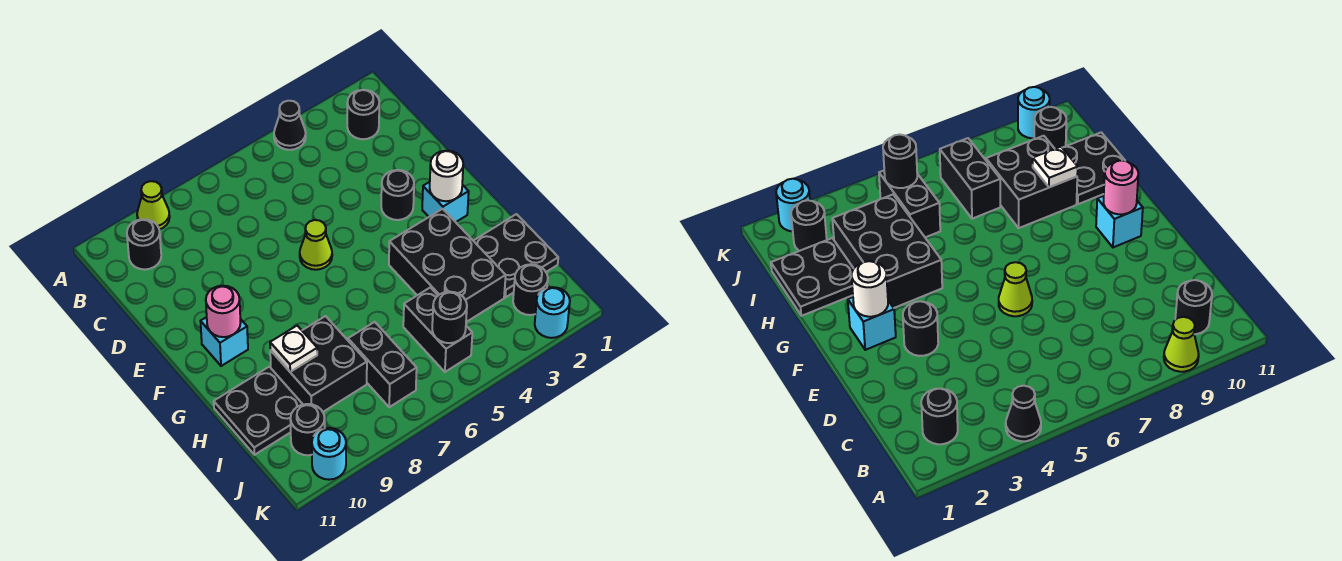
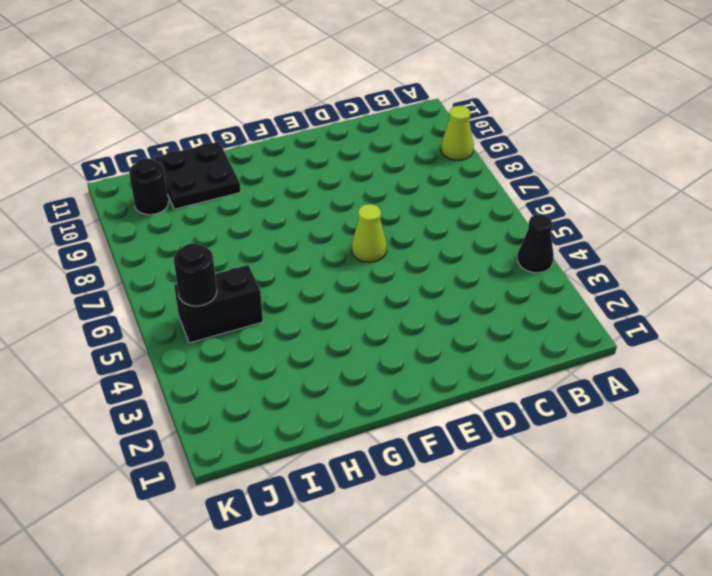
none -> black 1x1 round brick [347,90,379,139]
none -> black 1x1 round brick [127,219,161,270]
none -> black 1x1 round brick [381,170,414,220]

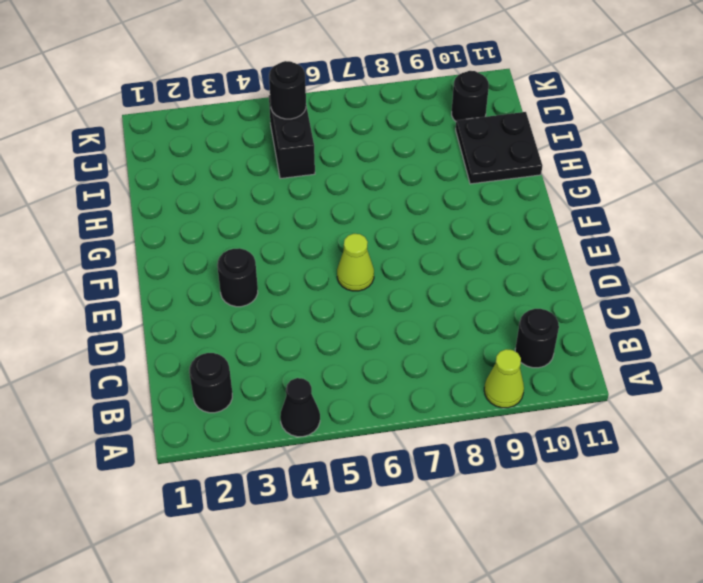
none -> cyan 1x1 brick [422,182,469,222]
none -> cyan 1x1 brick [201,317,248,366]
none -> black 2x3 brick [389,209,506,322]

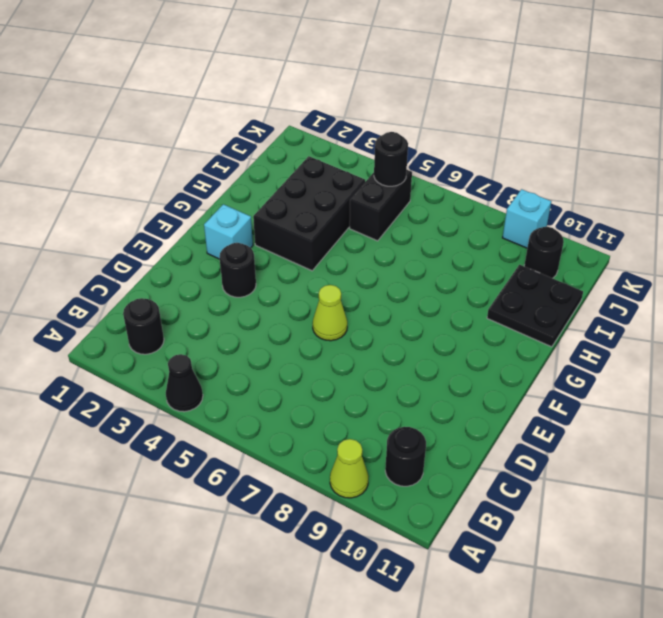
cyan 1x1 brick [503,189,551,248] -> cyan 1x1 brick moved to [201,317,248,366]
none -> black 2x2 plate [474,214,558,297]
none -> black 2x2 brick [270,316,367,412]
none -> black 1x2 brick [348,322,417,407]

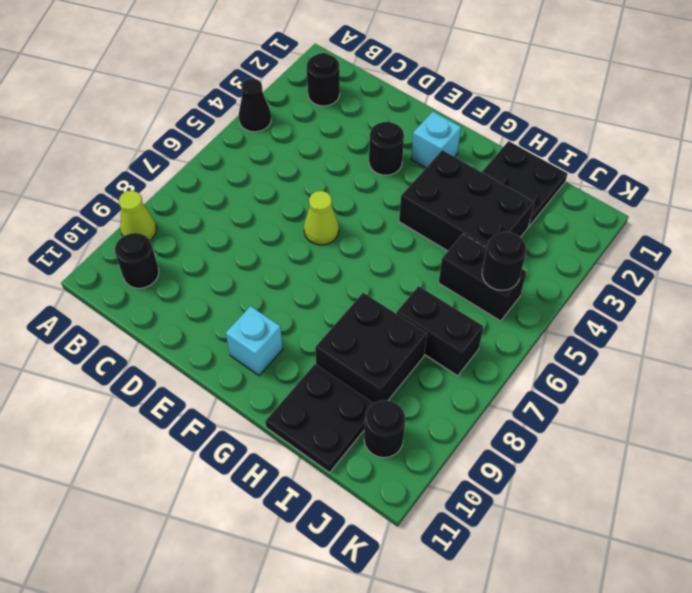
none -> black 1x1 round brick [513,264,548,315]
none -> cyan 1x1 round brick [535,287,570,338]
none -> cyan 1x1 round brick [312,428,346,480]

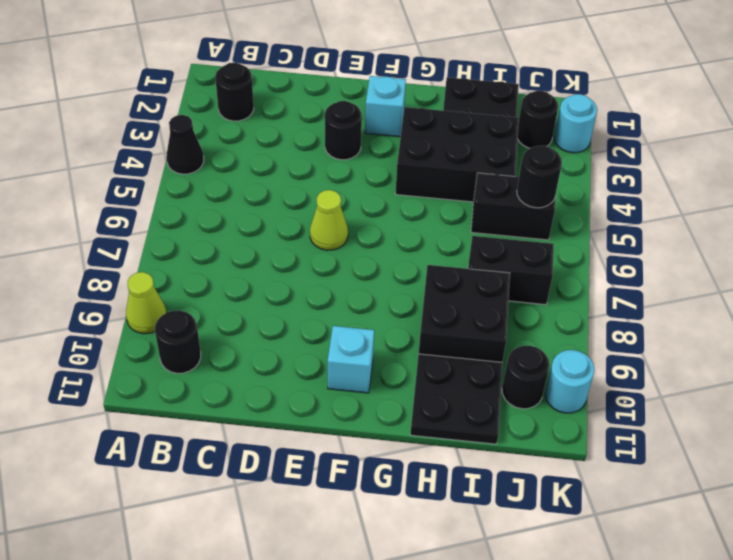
none -> white 1x1 round brick [430,151,463,201]
none -> pink 1x1 round brick [206,286,241,337]
none -> white 1x1 plate [270,326,317,372]

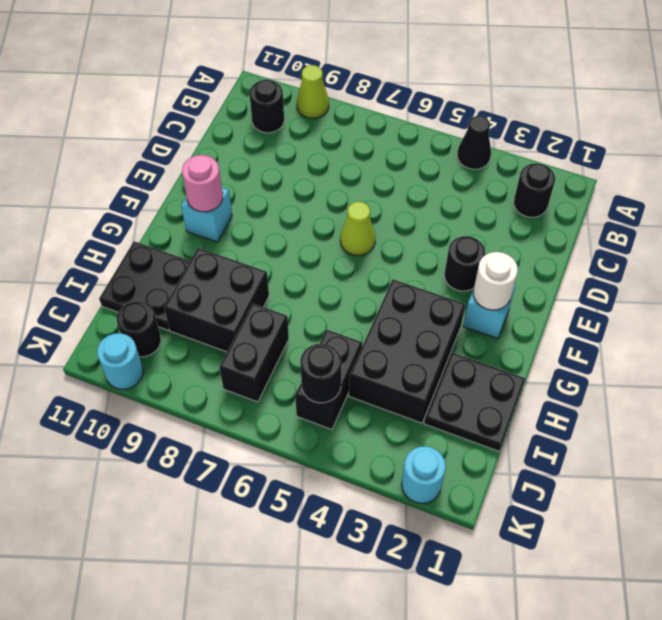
none -> black 1x1 round brick [513,264,548,315]
none -> white 1x1 plate [270,326,317,372]

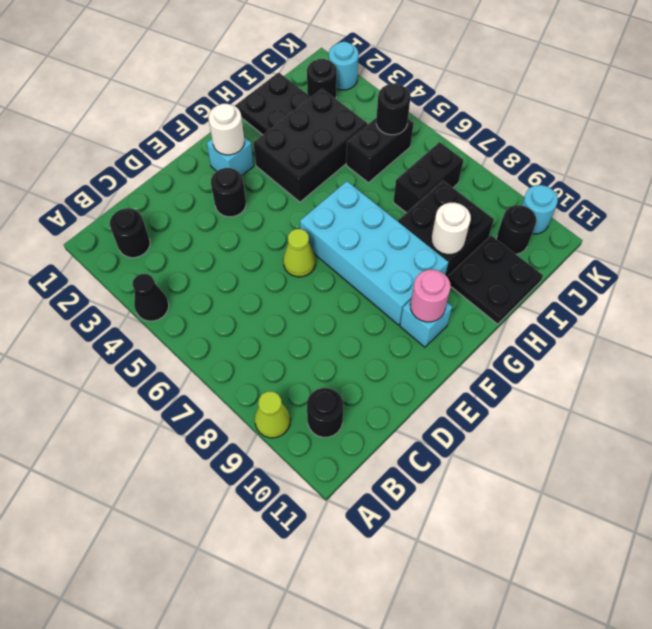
cyan 2x4 brick [300,181,448,325] -> none
white 1x1 round brick [431,203,471,254] -> white 1x1 plate [270,326,317,372]

